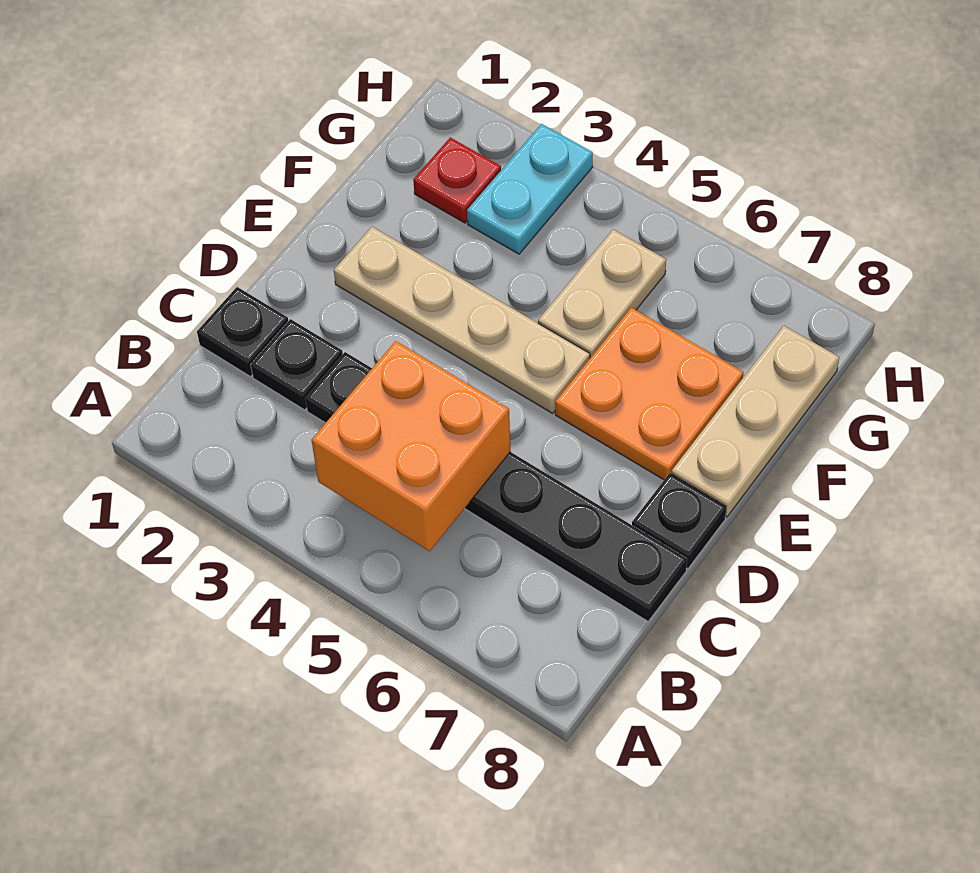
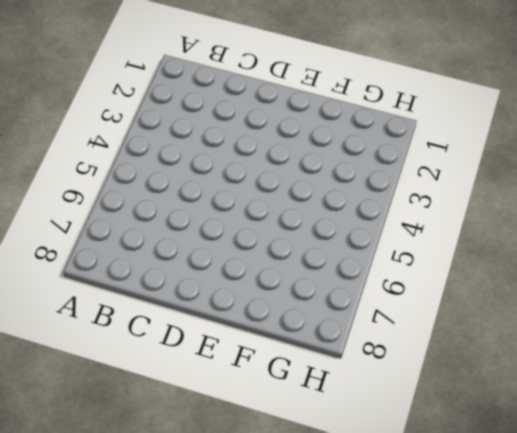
none -> black 1x1 plate [197,287,288,376]
none -> black 1x1 plate [251,319,343,410]

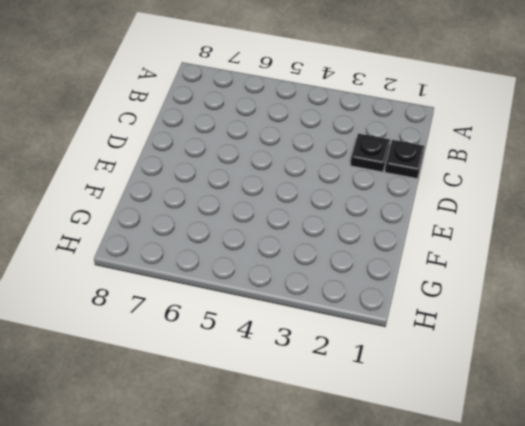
none -> black 1x6 plate [305,352,687,621]
none -> black 1x1 plate [632,473,726,569]

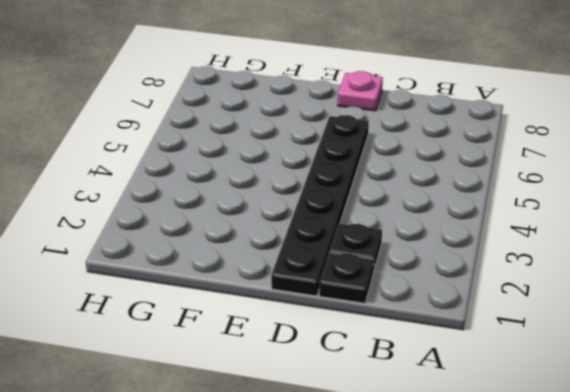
black 1x6 plate [271,115,369,296] -> black 1x6 plate moved to [305,352,687,621]
pink 1x1 plate [338,71,383,111] -> black 1x1 plate [632,473,726,569]
none -> tan 1x4 plate [334,227,590,413]
none -> orange 2x2 plate [555,308,744,480]

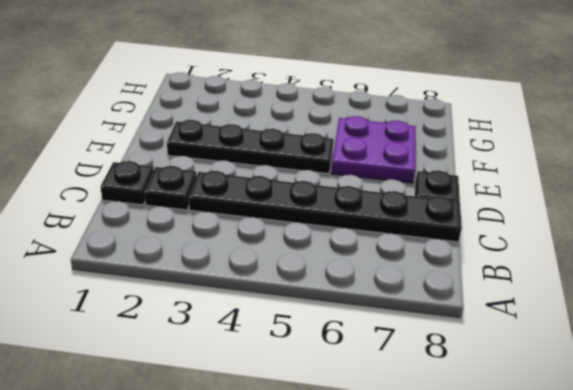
black 1x4 plate [167,120,334,174] -> tan 1x4 plate [334,227,590,413]
purple 2x2 plate [331,116,416,183] -> orange 2x2 plate [555,308,744,480]
none -> tan 1x3 plate [671,326,839,517]
none -> tan 1x2 plate [538,230,666,358]

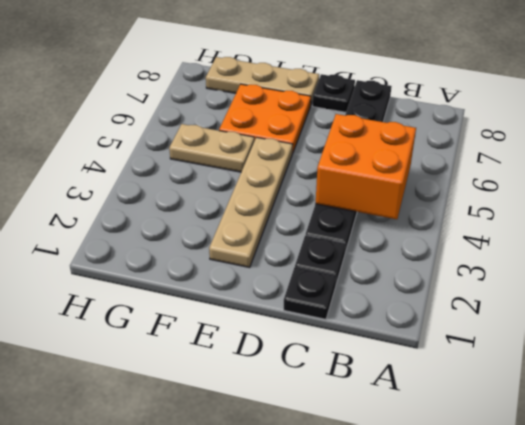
none -> red 1x1 plate [413,138,501,223]
none -> cyan 1x2 plate [467,124,593,254]

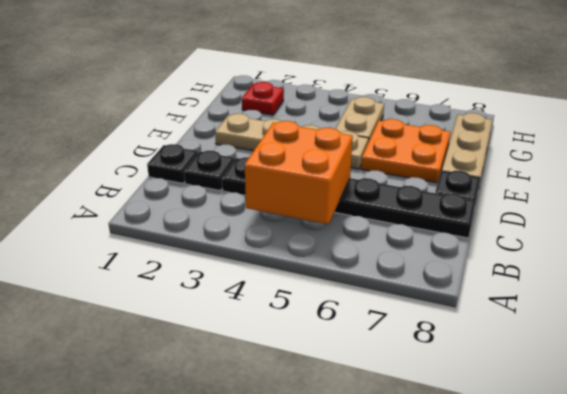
none -> cyan 1x2 plate [467,124,593,254]

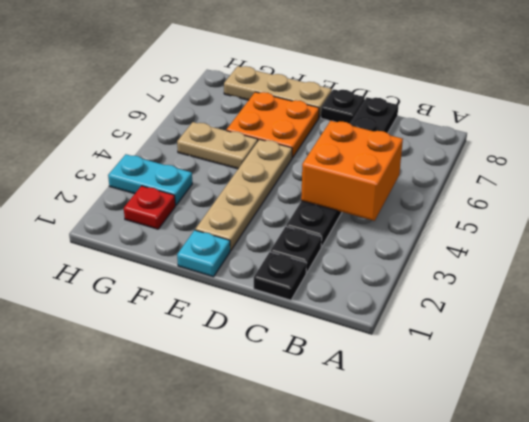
cyan 1x1 plate [177,230,230,277] -> none

